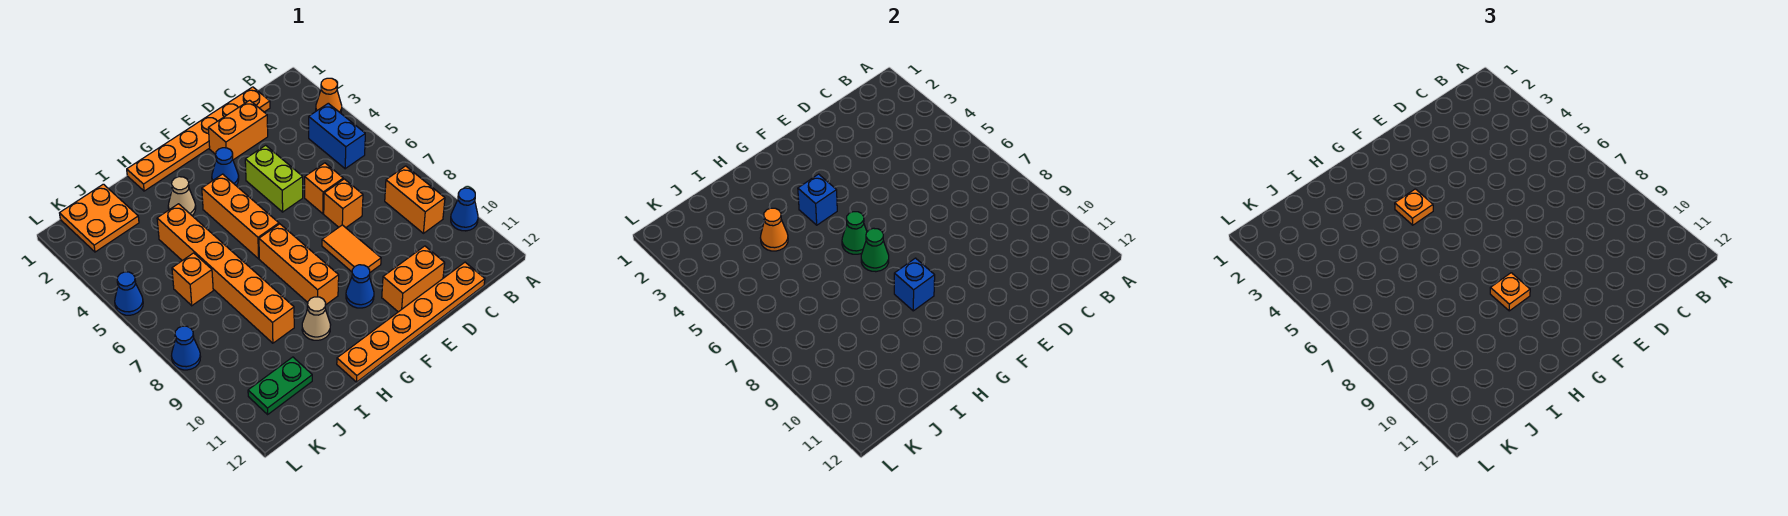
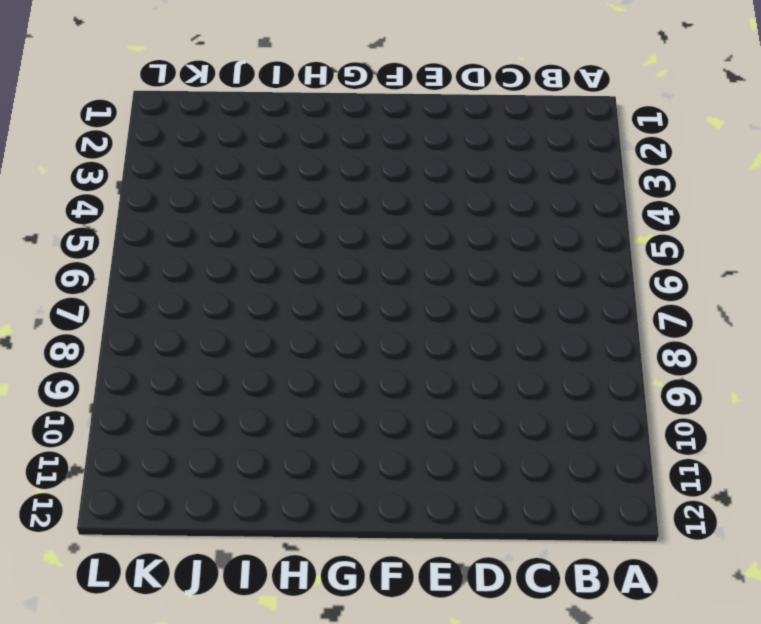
none -> orange 1x1 cone [316,78,342,113]
none -> blue 1x1 cone [451,188,478,231]
none -> blue 1x2 brick [309,103,365,169]
none -> orange 1x2 brick [385,166,445,233]

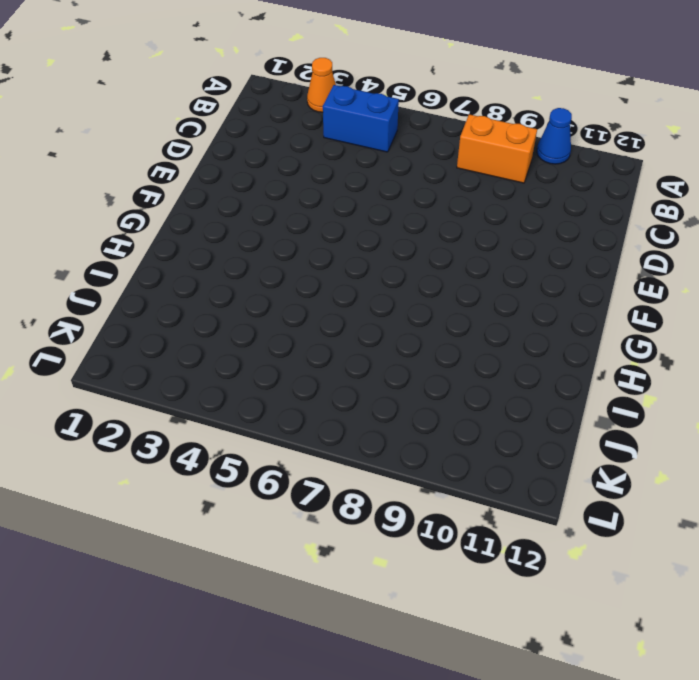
none -> orange 1x6 plate [127,87,270,191]
none -> orange 1x6 plate [337,262,485,382]
none -> orange 1x2 brick [208,100,268,160]
none -> orange 1x1 brick [305,163,343,214]

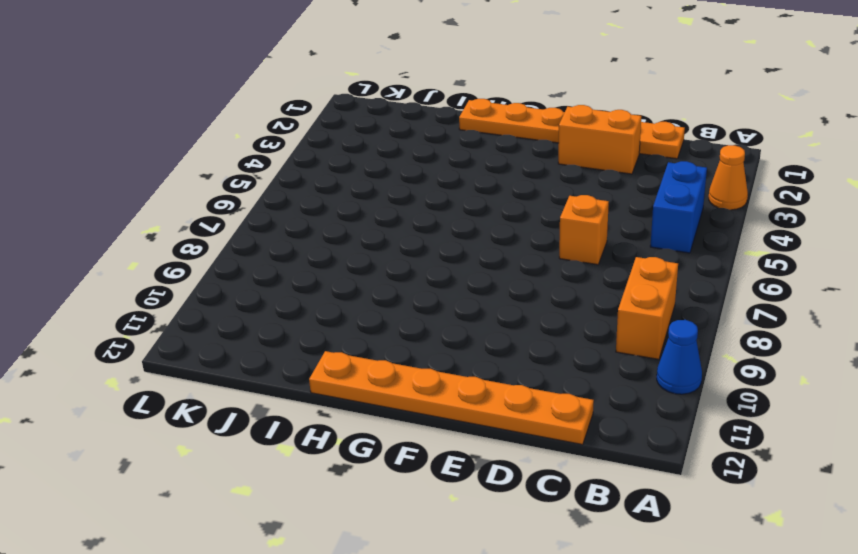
none -> orange 1x1 brick [324,179,363,228]
none -> orange 1x2 brick [382,246,445,312]
none -> lime 1x2 brick [245,145,303,212]
none -> orange 1x2 tile [322,225,381,272]

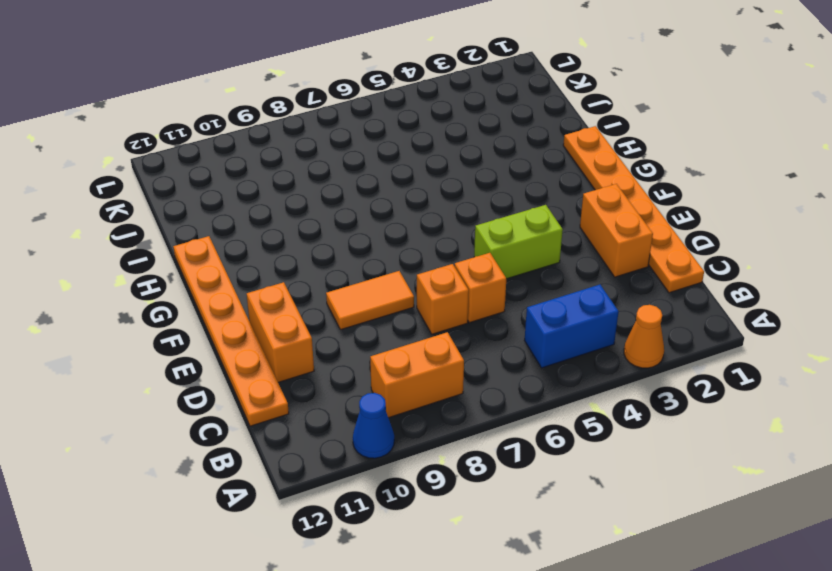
none -> blue 1x1 cone [212,148,239,185]
none -> blue 1x1 cone [346,265,374,308]
none -> orange 1x3 brick [202,174,279,259]
none -> orange 1x3 brick [259,224,339,304]

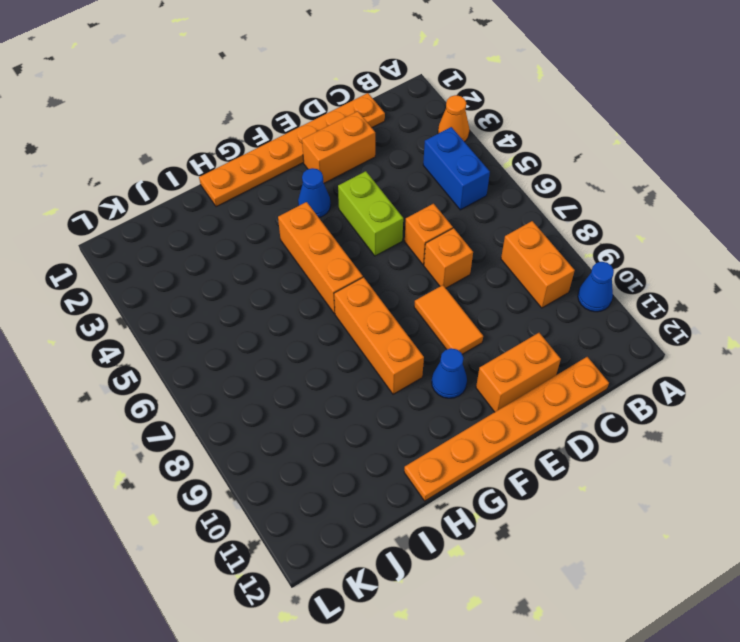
none -> tan 1x1 cone [168,177,196,215]
none -> tan 1x1 cone [302,297,331,340]
none -> orange 1x6 brick [157,204,294,343]
none -> orange 2x2 plate [60,184,139,252]

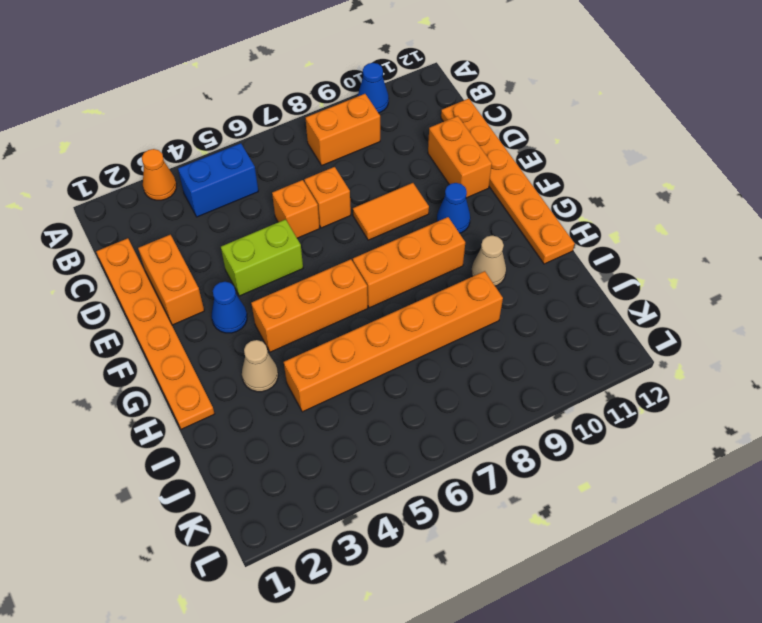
none -> orange 2x2 plate [60,184,139,252]
none -> orange 1x1 brick [172,253,213,306]
none -> green 1x2 plate [248,357,312,414]
none -> blue 1x1 cone [115,272,143,315]

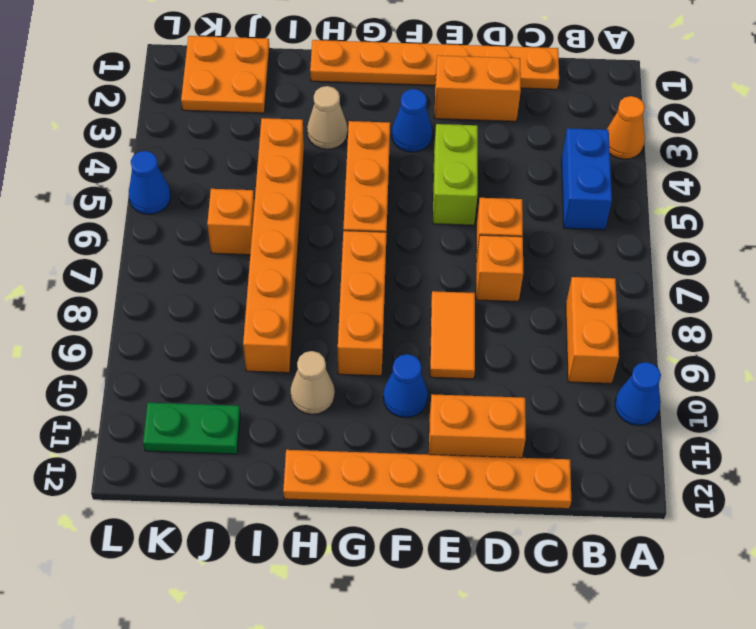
none -> blue 1x1 cone [172,326,201,370]
none -> blue 1x1 brick [798,174,837,225]
none -> green 1x1 cone [842,212,867,254]
none -> green 1x1 cone [861,228,889,272]

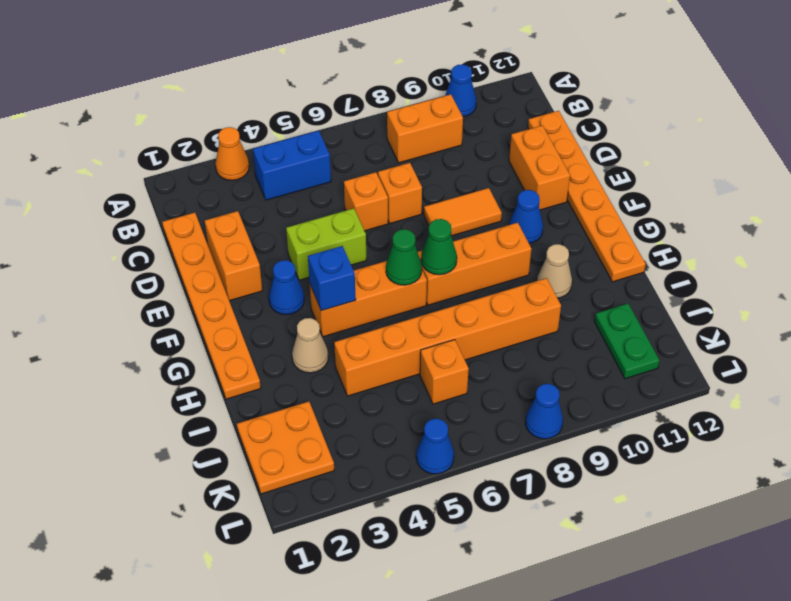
none -> blue 1x1 brick [894,258,935,311]
none -> orange 1x1 cone [761,208,788,251]
none -> orange 1x1 plate [1395,189,1433,225]
none -> orange 1x1 plate [1490,273,1530,311]

